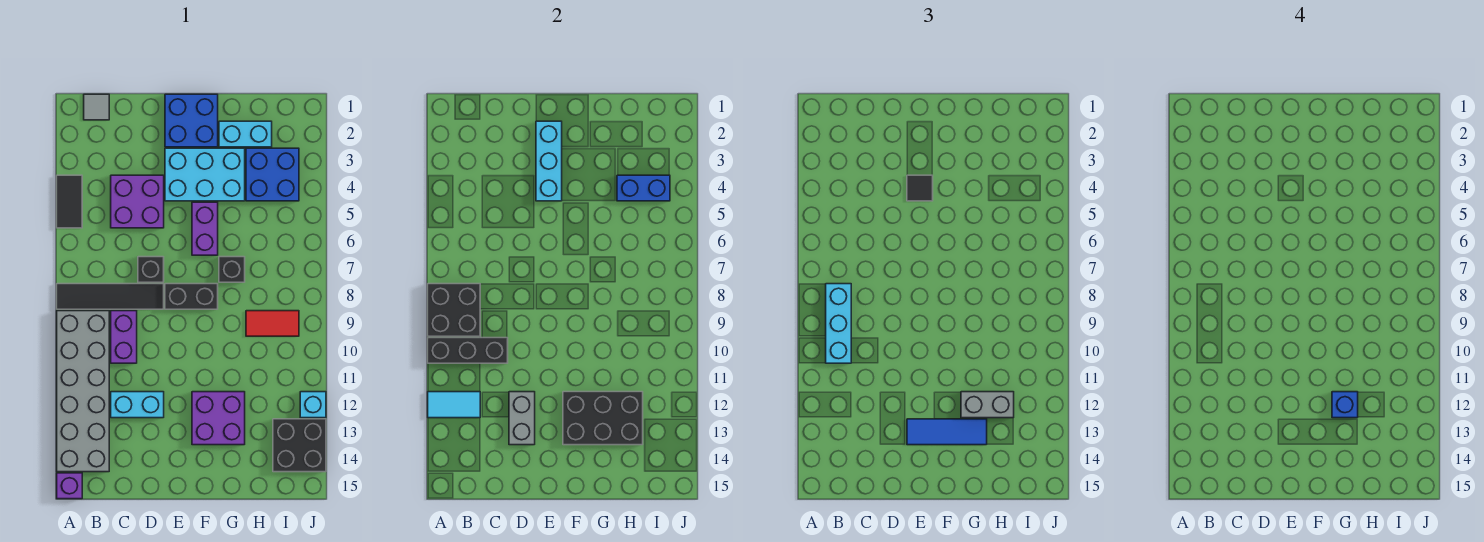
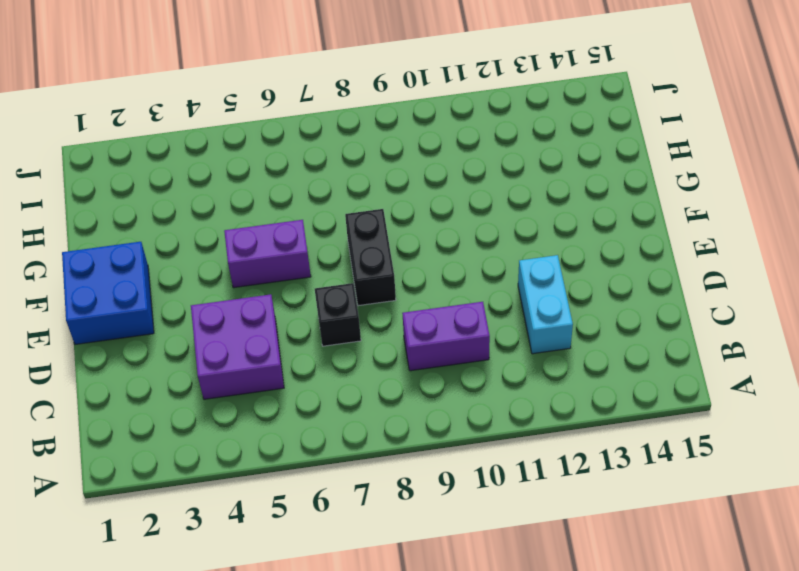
none -> black 1x2 tile [57,175,82,228]
none -> black 1x4 tile [57,284,164,309]
none -> grey 2x6 brick [57,311,109,472]
none -> purple 1x1 brick [57,473,82,499]

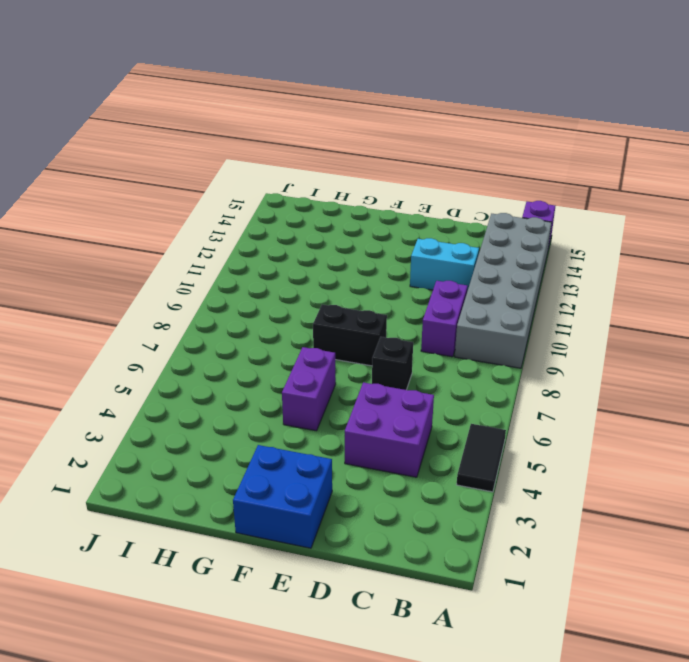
none -> black 1x4 tile [57,284,164,309]
none -> grey 1x1 tile [84,94,109,120]
none -> cyan 2x3 brick [165,148,245,201]
none -> purple 2x2 brick [192,392,245,445]

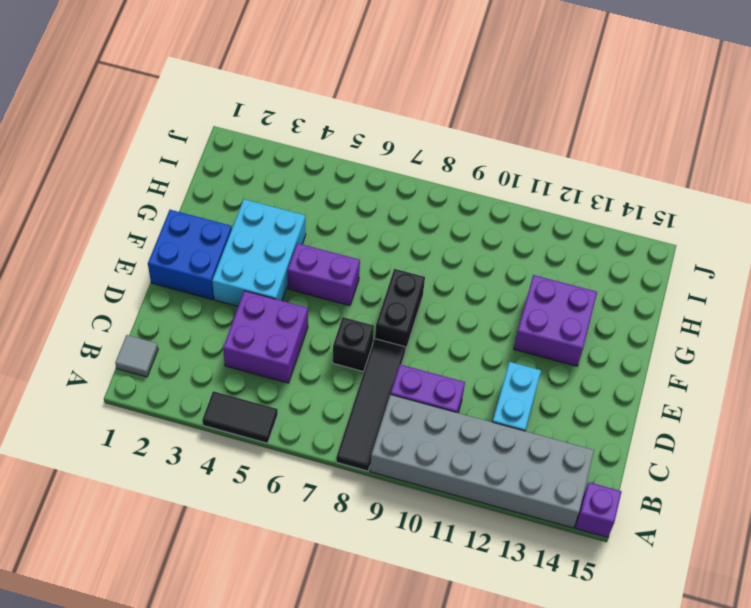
none -> cyan 1x2 brick [219,121,272,147]
none -> black 1x1 brick [219,257,245,282]
none -> blue 2x2 brick [246,148,299,201]
none -> red 1x2 tile [246,311,299,336]

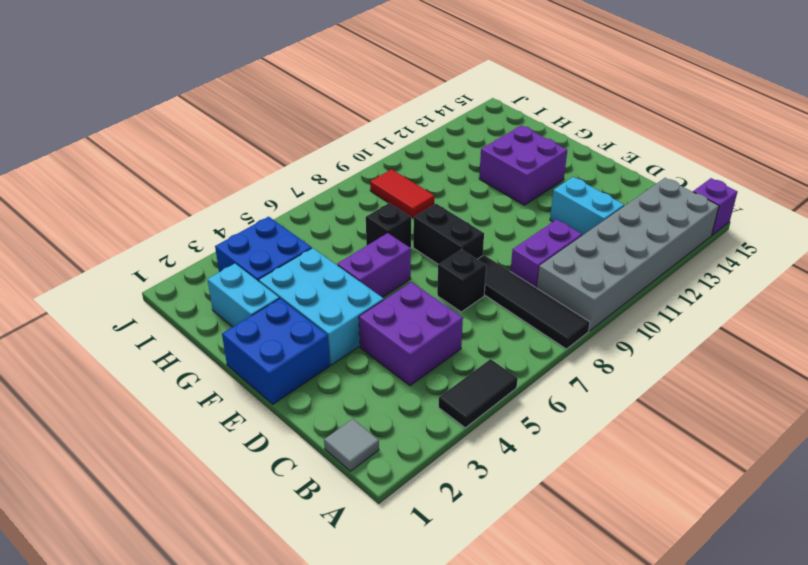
none -> black 2x2 brick [273,419,326,472]
none -> cyan 1x1 brick [300,392,326,418]
none -> black 2x2 brick [428,284,480,336]
none -> black 1x3 brick [428,338,508,363]

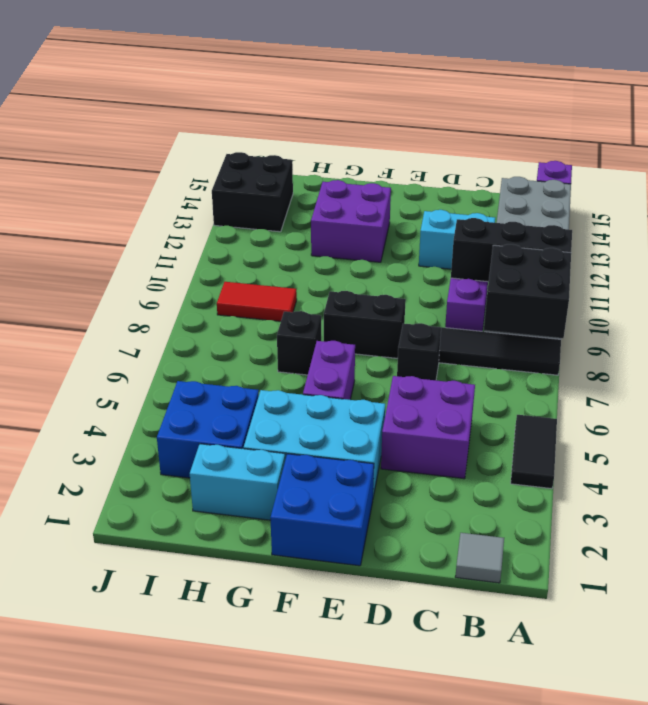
none -> cyan 1x1 brick [300,392,326,418]
none -> cyan 1x2 tile [428,392,480,418]
none -> grey 1x2 brick [509,392,535,445]
none -> cyan 1x3 brick [536,121,562,201]

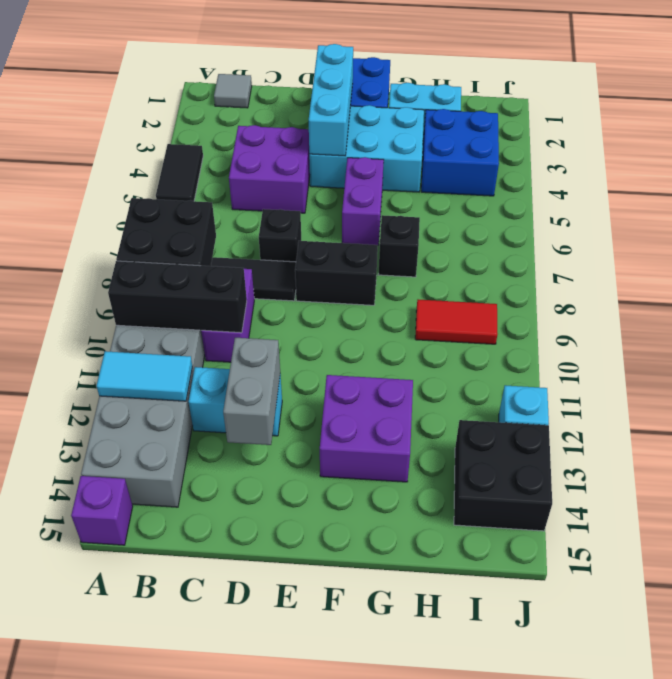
none -> black 2x3 brick [563,392,643,445]
none -> blue 1x2 brick [617,175,670,201]
none -> cyan 1x3 brick [826,284,851,363]
none -> black 1x1 tile [907,175,933,201]

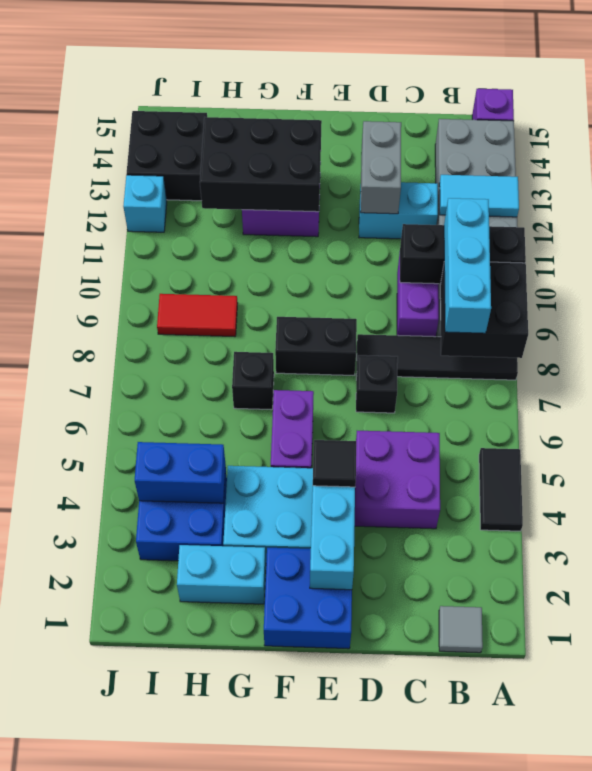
none -> blue 1x3 tile [907,419,987,445]
none -> grey 1x2 brick [961,392,1014,418]
none -> blue 1x1 brick [1332,392,1358,418]

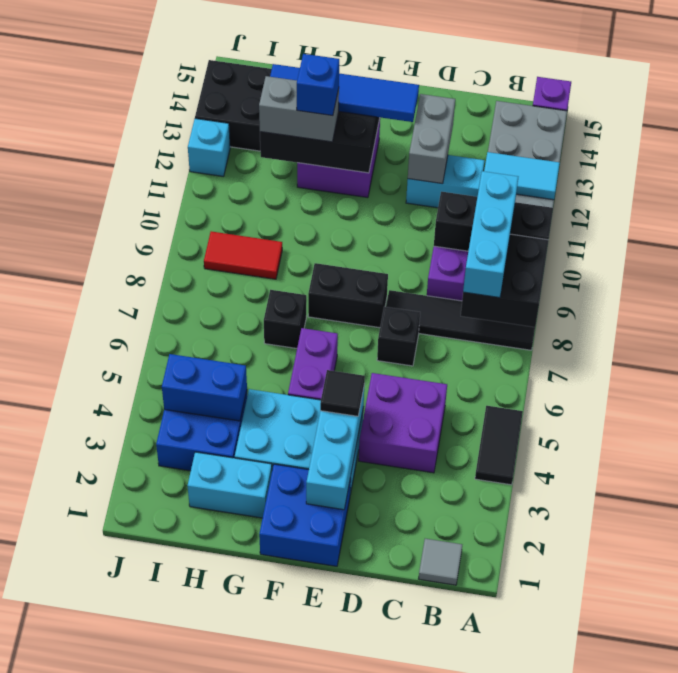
blue 1x4 tile [270,64,419,122] -> blue 1x3 tile [907,419,987,445]

